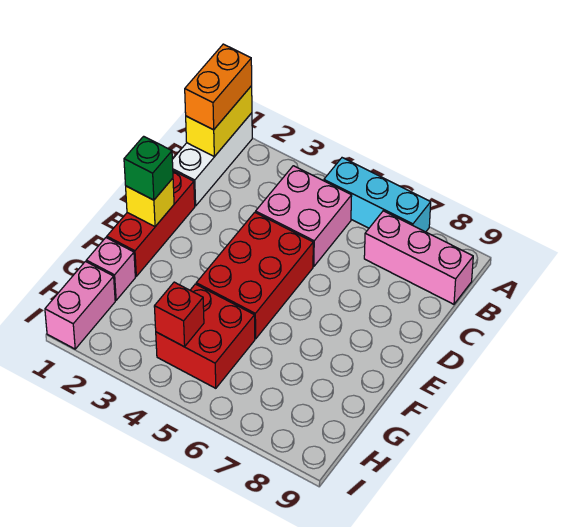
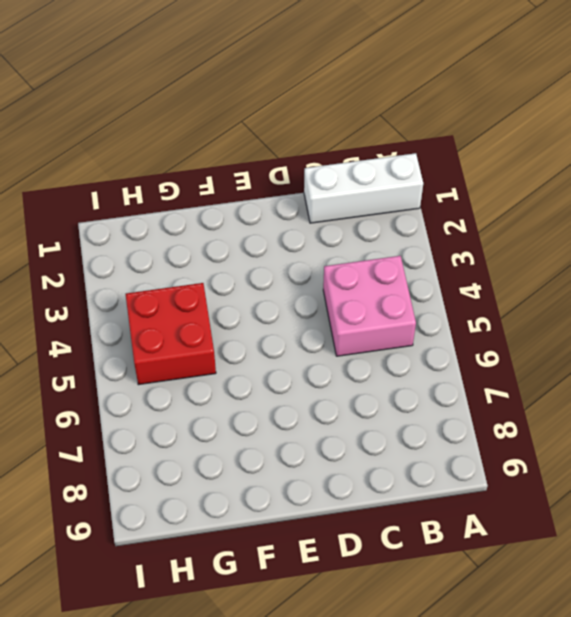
none -> cyan 1x3 brick [324,158,431,232]
none -> pink 1x3 brick [364,211,473,304]
none -> red 1x3 brick [107,171,195,276]

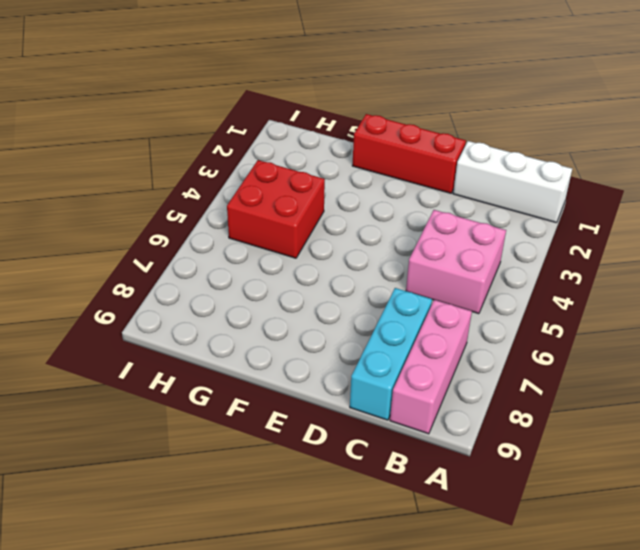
cyan 1x3 brick [350,288,432,420] -> cyan 1x3 brick moved to [324,158,431,232]
none -> red 2x3 brick [196,212,313,339]
none -> pink 1x1 brick [86,238,135,300]
none -> pink 1x2 brick [45,262,115,349]

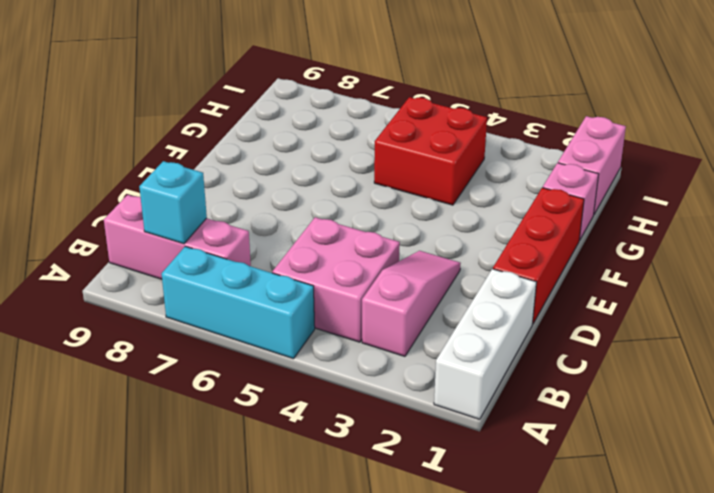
pink 1x3 slope [362,251,461,356] -> none
cyan 1x1 brick [139,161,207,244] -> none
none -> red 2x3 brick [196,212,313,339]
none -> yellow 1x2 brick [186,86,252,157]
none -> yellow 1x1 brick [126,178,174,226]

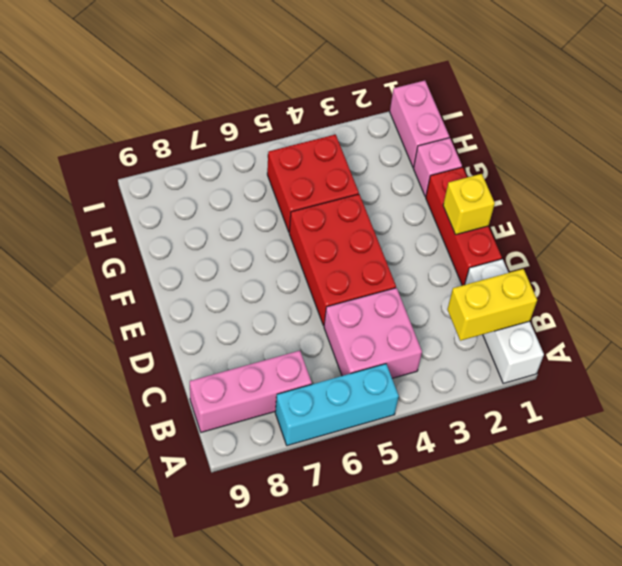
yellow 1x2 brick [447,269,537,341] -> yellow 1x2 brick turned to [186,86,252,157]
none -> red 1x1 brick [154,282,204,347]
none -> orange 1x2 brick [185,44,252,130]
none -> green 1x1 brick [124,136,173,200]

